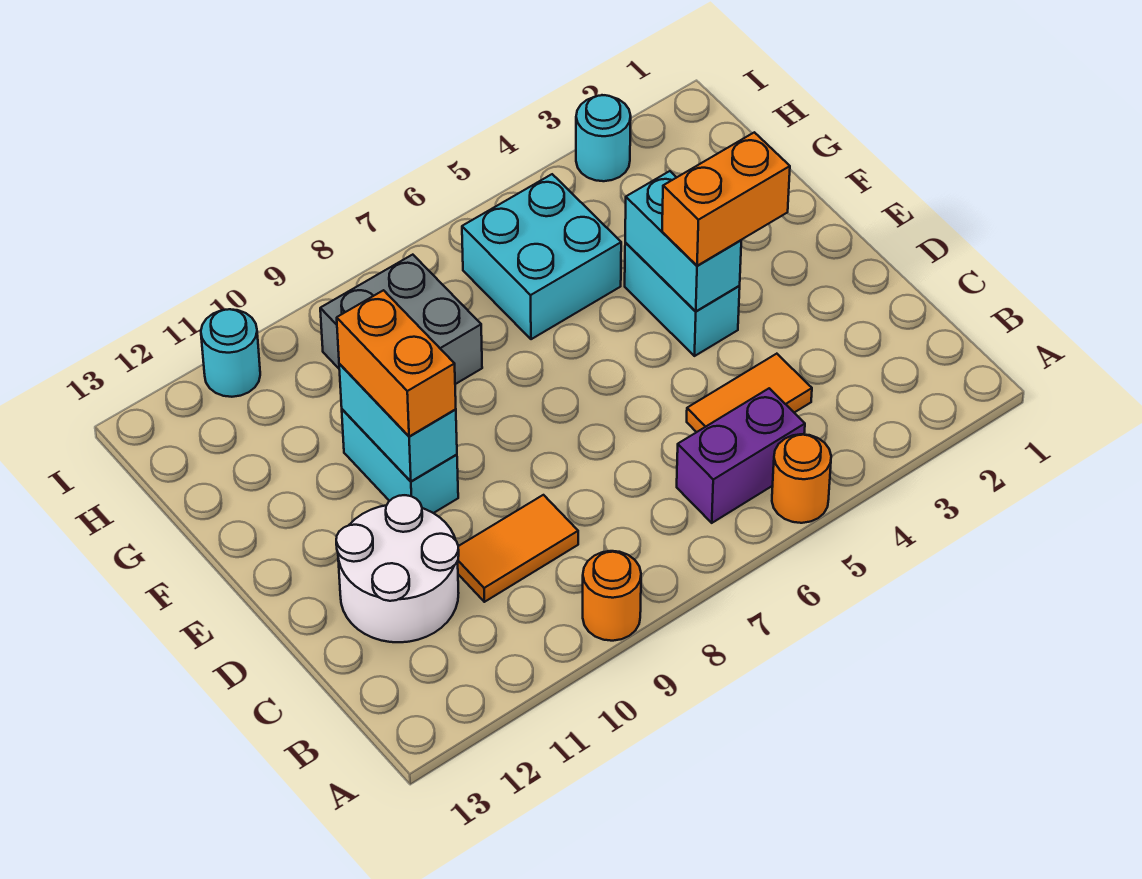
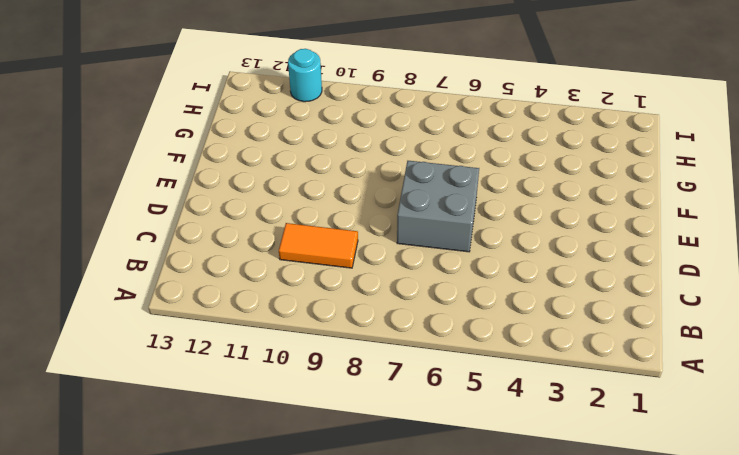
grey 2x2 brick [397,161,479,252] -> grey 2x2 brick moved to [320,255,482,384]
none -> orange 1x1 round brick [772,434,831,523]
none -> orange 1x1 round brick [583,551,641,641]
none -> purple 1x2 brick [677,388,805,523]

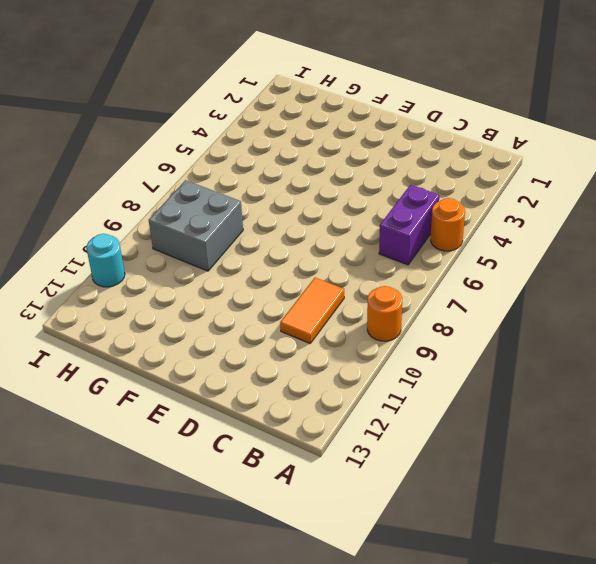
none -> orange 1x2 tile [687,354,812,432]
none -> white 2x2 round brick [336,495,459,642]
none -> cyan 1x2 brick [625,243,740,356]

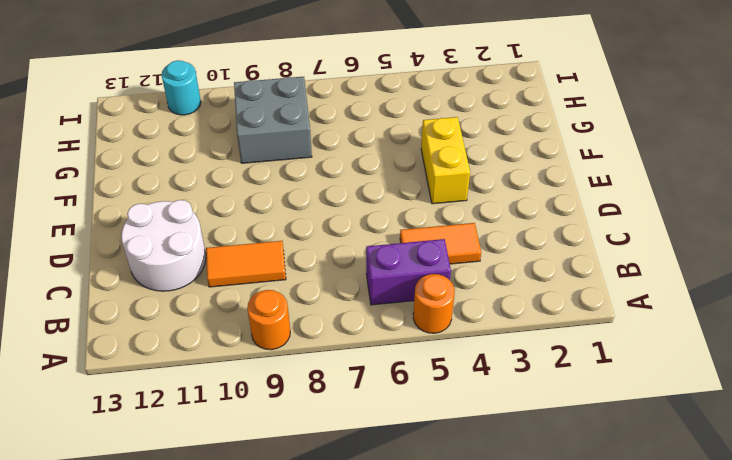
yellow 1x2 brick [421,117,470,204] -> cyan 1x2 brick [625,243,740,356]
none -> cyan 1x2 brick [342,409,458,513]
none -> cyan 2x2 brick [462,174,621,339]
none -> cyan 1x1 round brick [576,95,631,181]

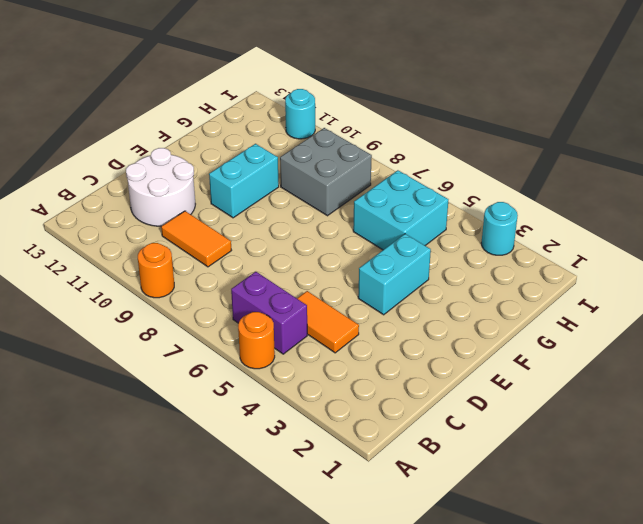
none -> cyan 1x2 brick [625,171,741,311]
none -> cyan 1x2 brick [339,364,457,481]
none -> orange 1x2 brick [662,132,790,266]

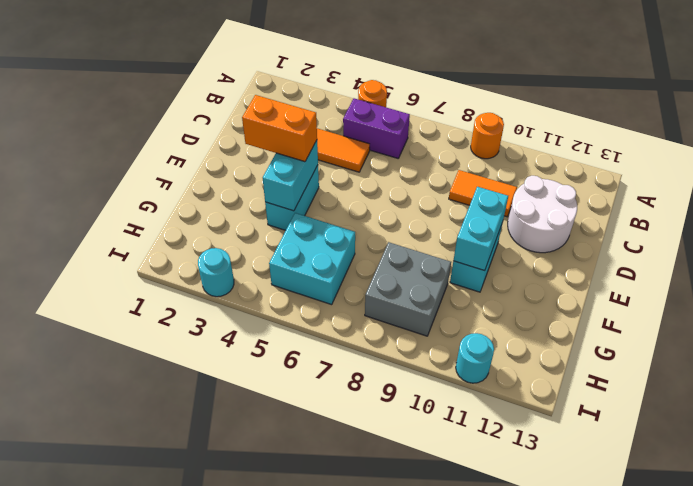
none -> orange 1x2 brick [337,290,456,437]

